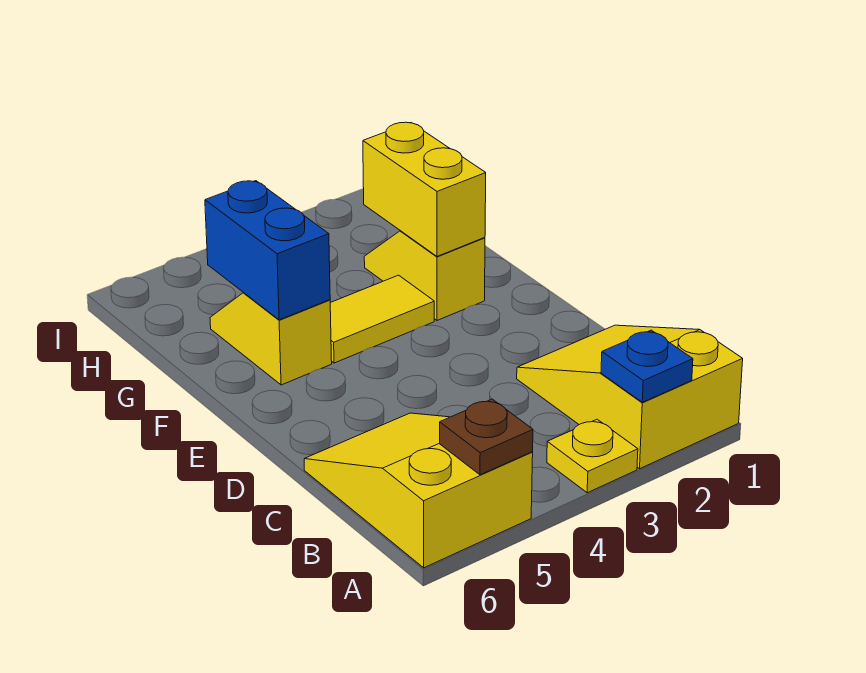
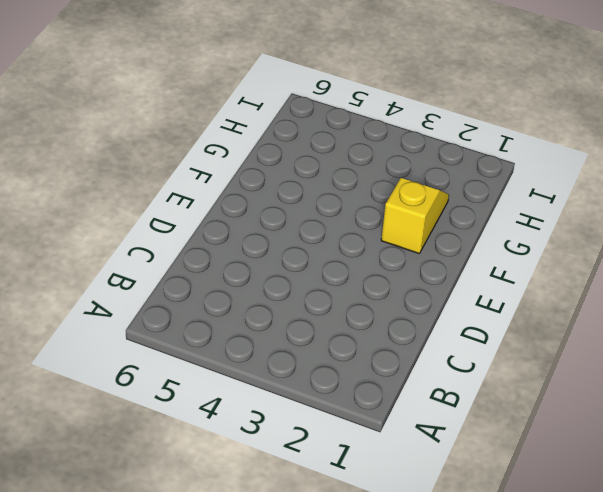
none -> yellow 2x3 slope [517,325,743,469]
none -> yellow 1x1 plate [547,419,638,493]

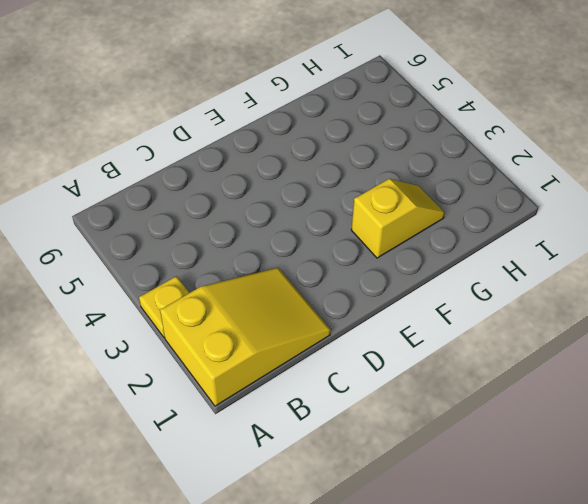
none -> yellow 2x3 slope [304,413,533,568]
none -> yellow 1x2 tile [330,275,434,363]

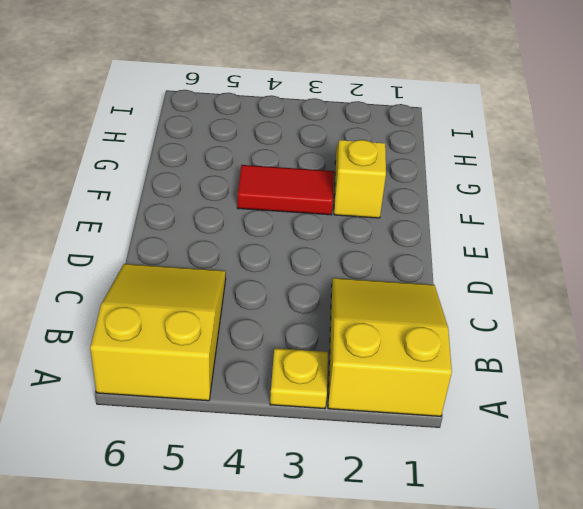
red 1x2 tile [237,165,334,215] -> yellow 1x2 tile [330,275,434,363]
none -> yellow 1x2 slope [210,293,332,385]
none -> blue 1x1 plate [601,330,693,402]

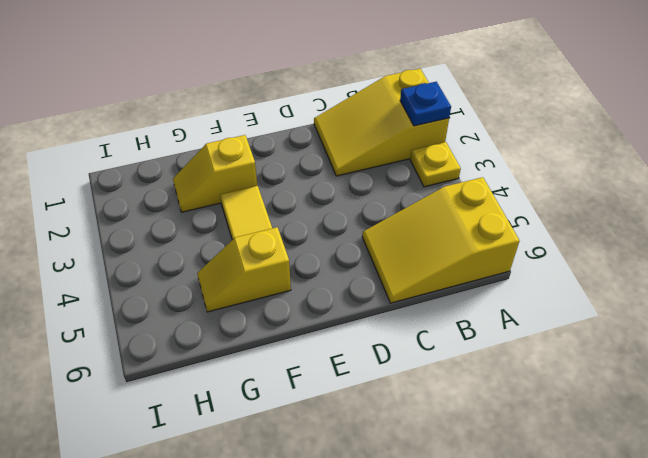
none -> brown 1x1 plate [440,399,533,475]
none -> yellow 1x2 brick [363,122,486,256]

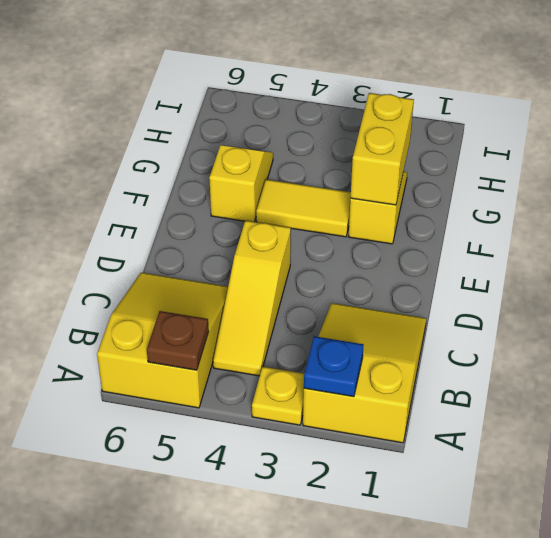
yellow 1x3 slope [213,220,291,376] -> none
none -> blue 1x2 brick [205,181,330,320]

